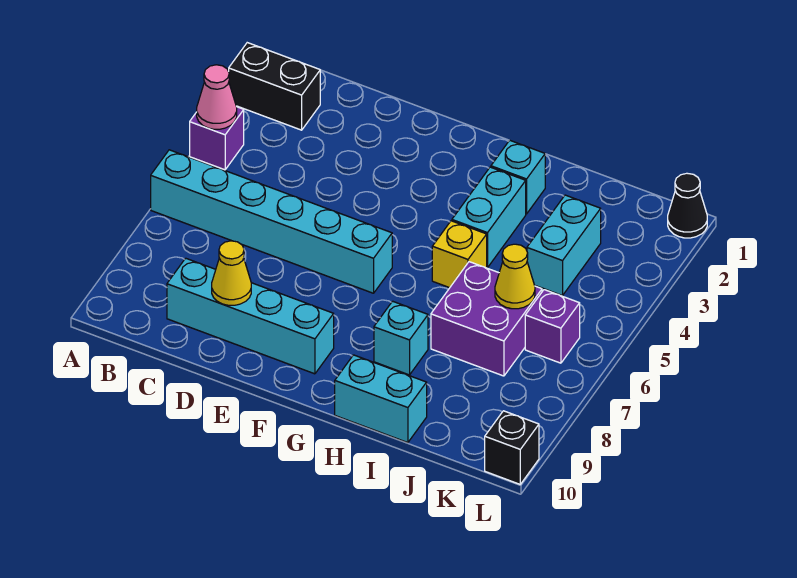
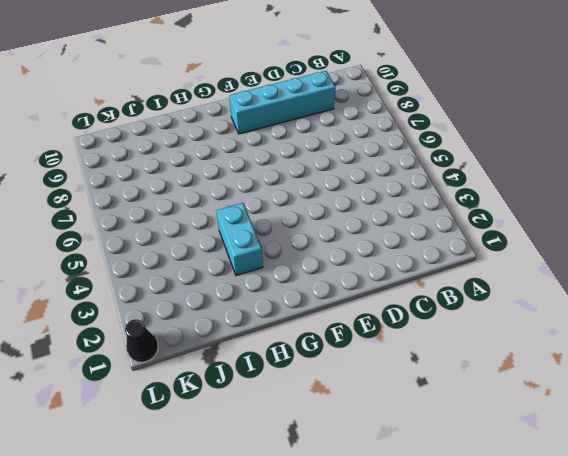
none -> black 1x2 brick [229,43,320,130]
none -> purple 1x1 brick [190,107,244,170]
none -> cyan 1x6 brick [151,150,392,293]

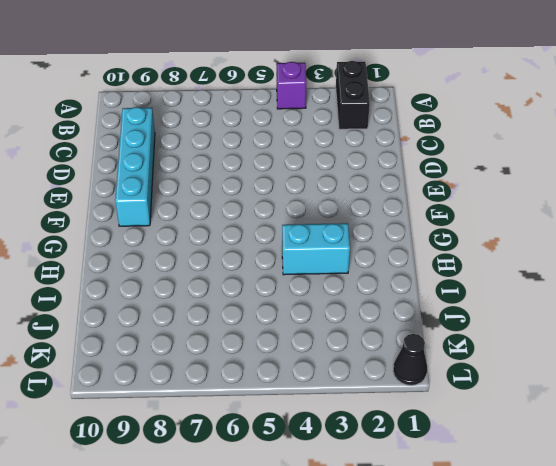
none -> cyan 1x6 brick [151,150,392,293]
none -> cyan 1x1 brick [491,140,545,214]
none -> yellow 1x1 brick [432,221,487,288]

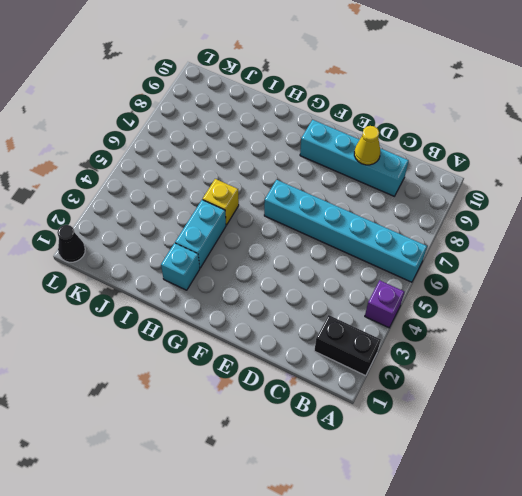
none -> cyan 1x1 brick [374,301,428,375]
none -> cyan 1x2 brick [335,355,427,443]
none -> purple 2x2 brick [431,262,542,376]

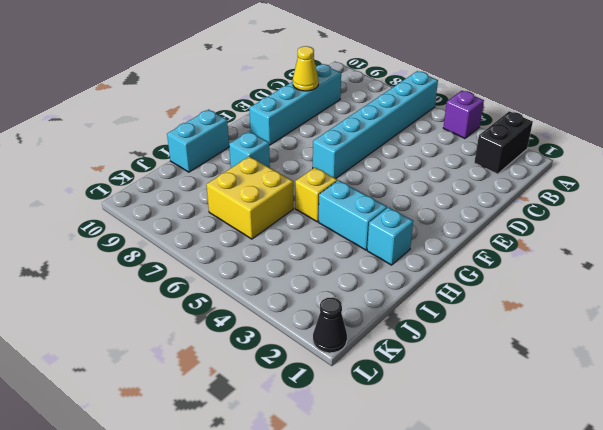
yellow 2x2 brick [206,156,293,239] -> purple 2x2 brick [431,262,542,376]
none -> cyan 1x2 brick [527,195,601,296]
none -> purple 1x1 brick [525,290,580,363]
none -> black 1x1 brick [485,411,539,484]

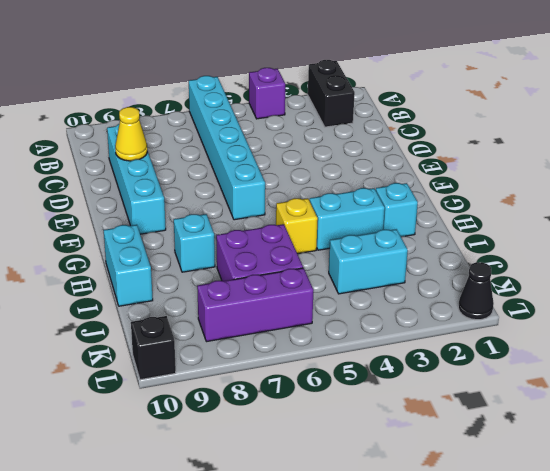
purple 1x3 brick [197,268,314,342] -> purple 1x1 brick [525,290,580,363]
none -> pink 1x1 cone [197,65,237,129]
none -> yellow 1x1 cone [495,244,535,309]

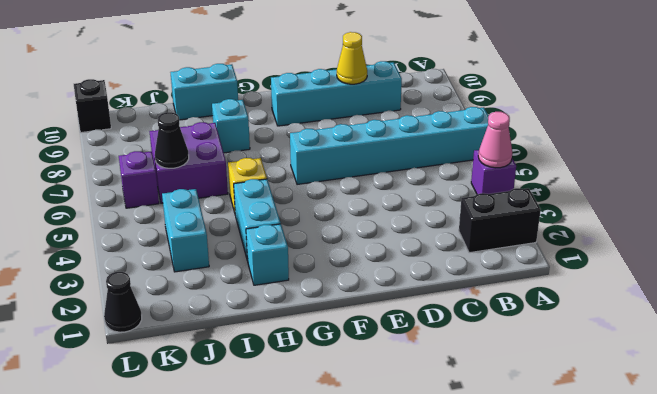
black 1x1 cone [155,112,189,168] -> yellow 1x1 cone [495,244,535,309]

